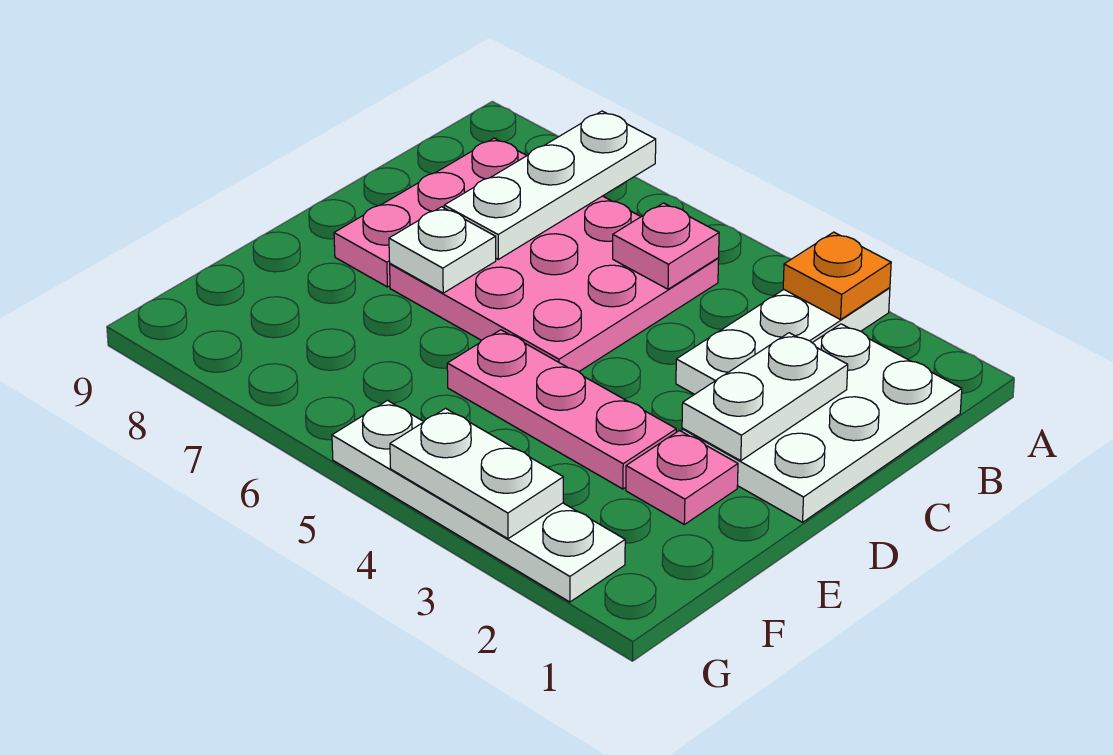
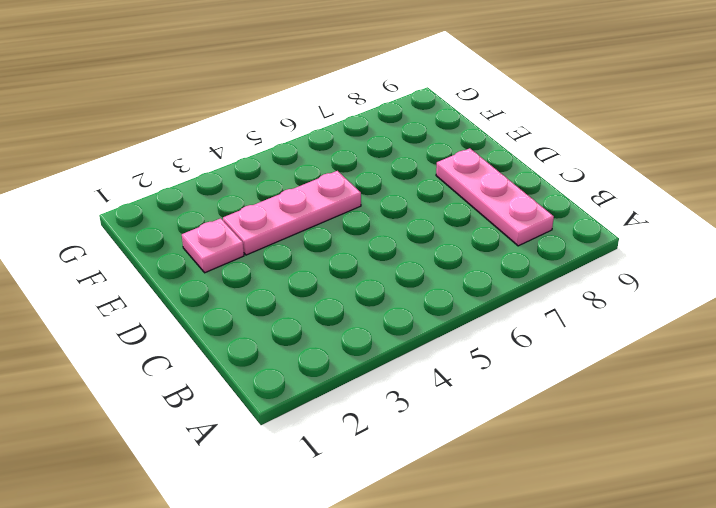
none -> white 1x3 plate [676,288,890,394]
none -> white 2x3 plate [682,324,962,522]
none -> pink 3x3 plate [390,196,719,372]

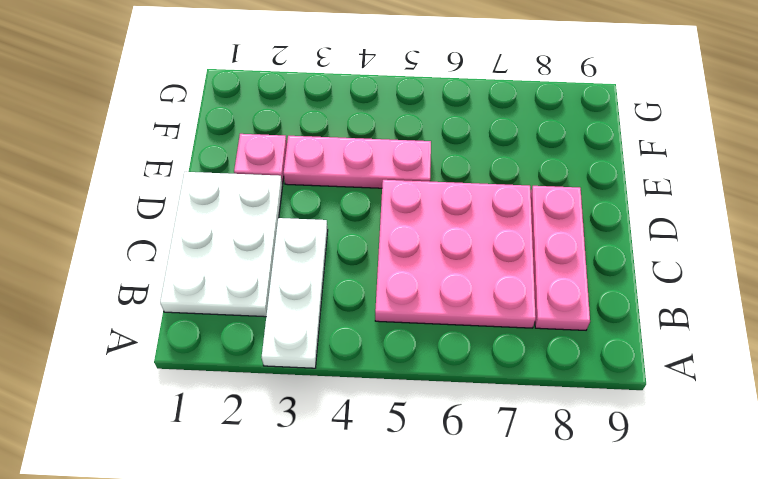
none -> white 1x4 plate [332,401,625,602]
none -> orange 1x1 plate [783,232,891,320]
none -> white 1x3 plate [444,111,656,259]

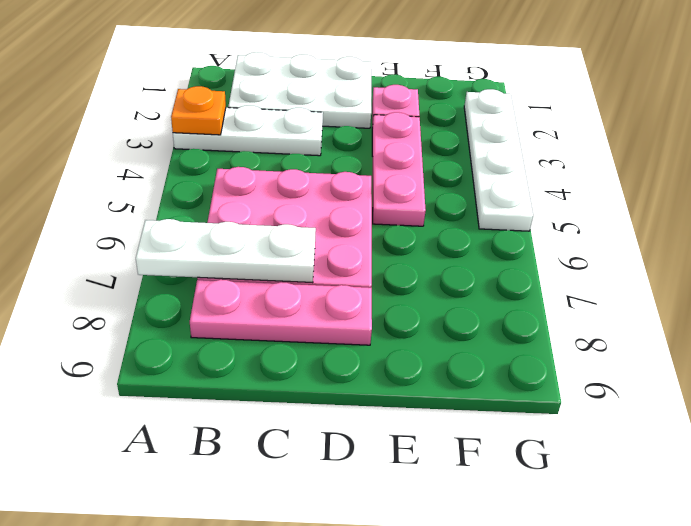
none -> pink 1x1 plate [613,203,719,289]
none -> white 1x2 plate [682,333,848,461]
none -> white 1x1 plate [389,207,496,293]

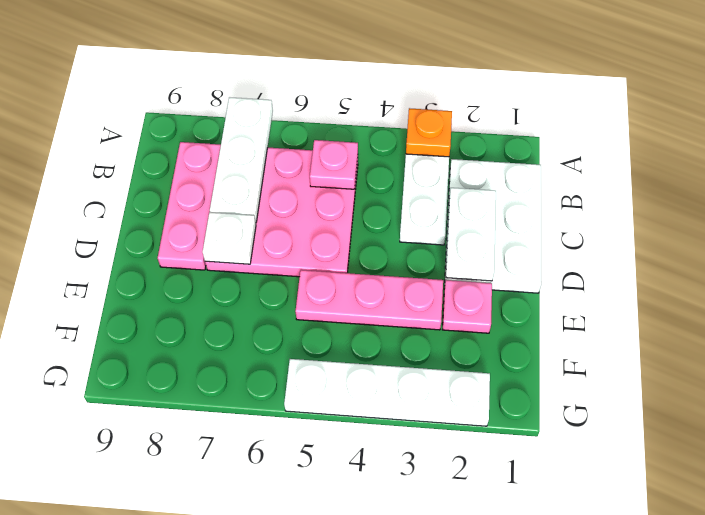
none -> white 1x2 plate [390,408,563,539]

